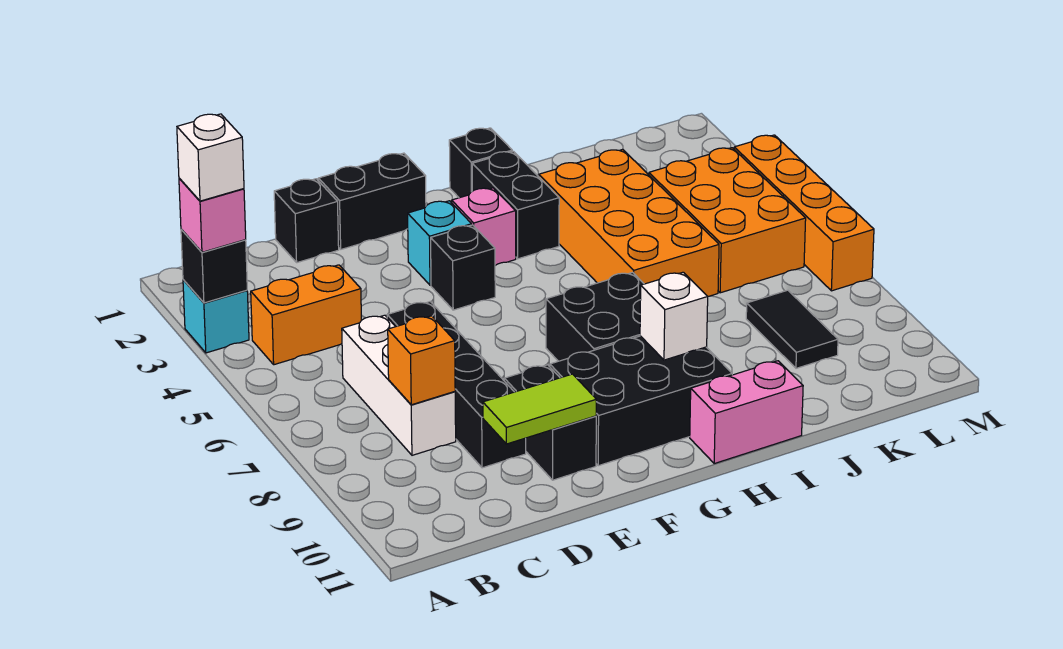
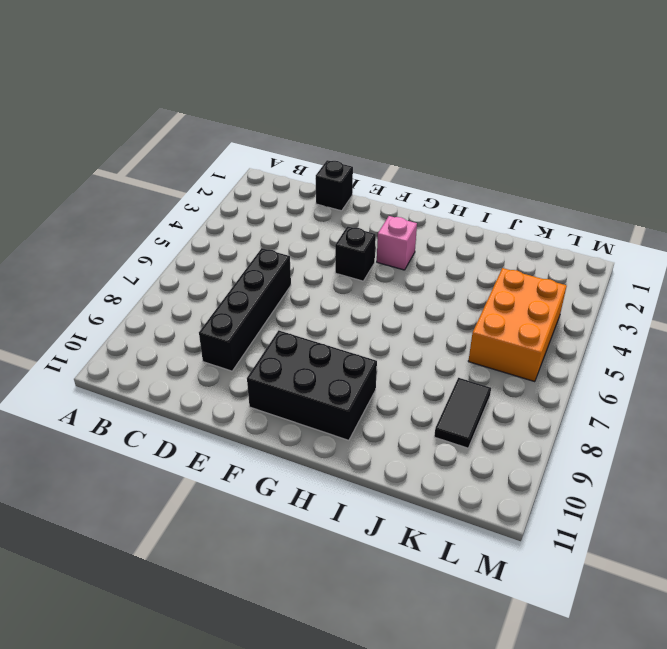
none -> cyan 1x1 brick [183,280,249,353]
none -> orange 1x2 brick [251,265,361,365]
none -> white 1x3 brick [342,315,456,455]

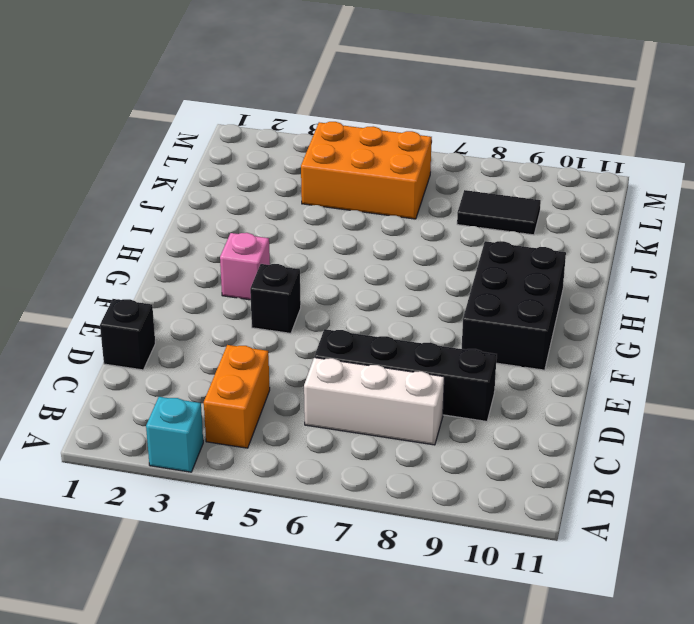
none -> black 1x2 brick [318,153,426,249]
none -> black 1x2 brick [504,365,596,480]
none -> cyan 1x1 brick [408,201,472,285]

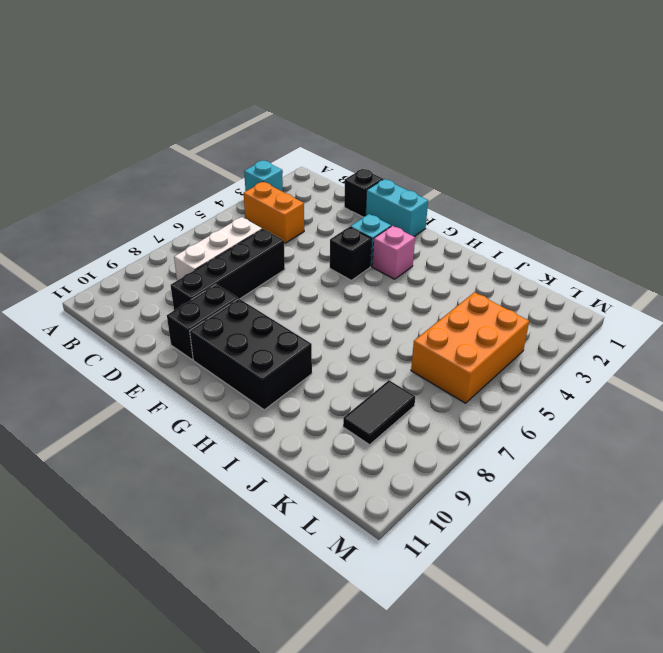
cyan 1x2 brick [366,179,428,236] -> black 1x2 brick [318,153,426,249]
none -> black 2x2 brick [546,272,644,361]
none -> black 1x1 brick [449,128,512,198]
none -> black 1x2 brick [472,151,559,259]

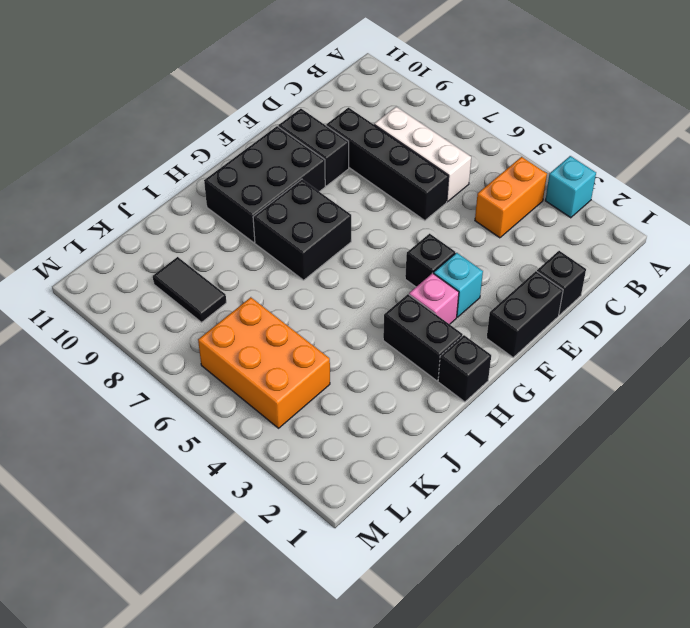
none -> pink 1x2 brick [690,361,803,463]
none -> orange 2x4 brick [539,149,719,296]
none -> orange 1x4 brick [734,135,874,291]

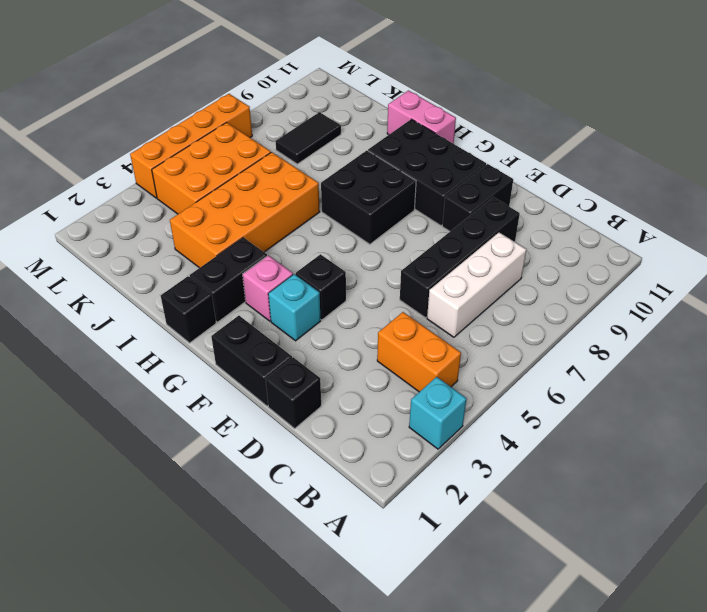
none -> black 1x1 brick [181,229,247,303]
none -> orange 1x1 brick [388,316,455,405]
none -> lime 1x2 tile [483,374,597,444]

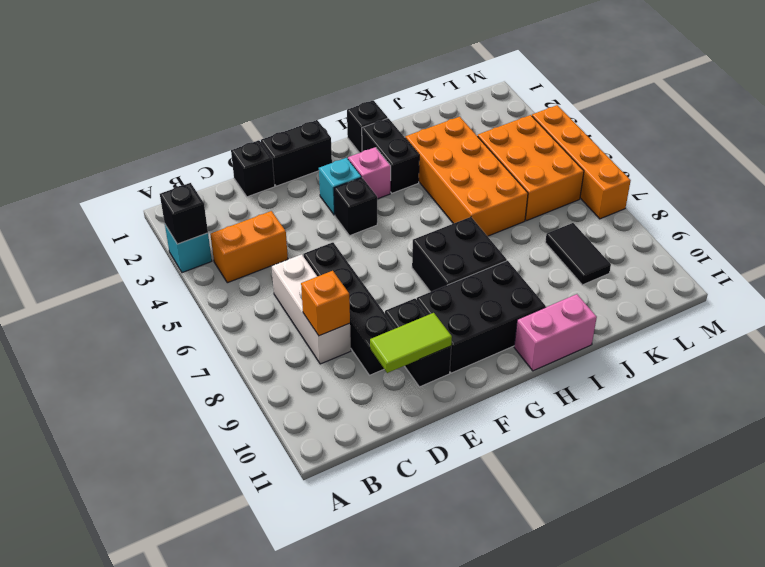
none -> white 1x1 brick [640,272,708,360]
none -> pink 1x1 brick [179,178,246,252]
none -> white 1x1 brick [177,114,244,201]

